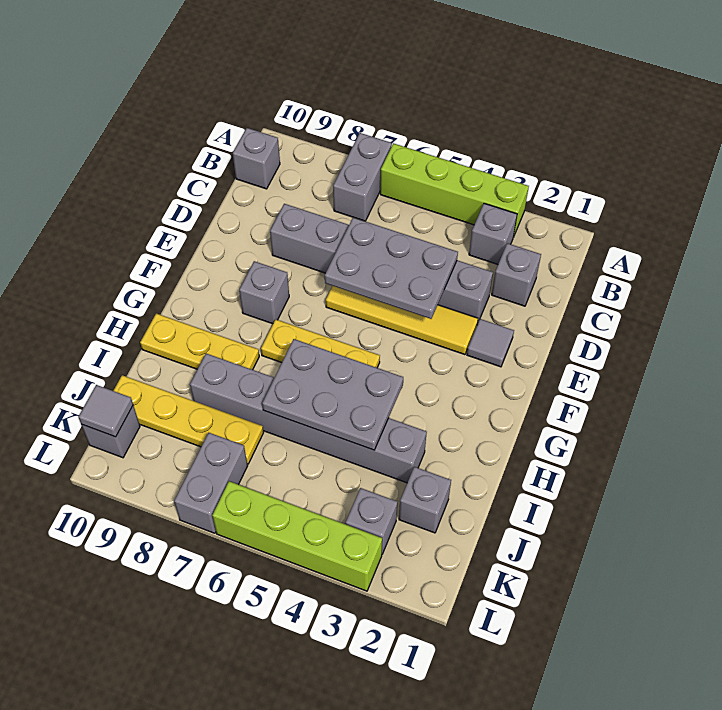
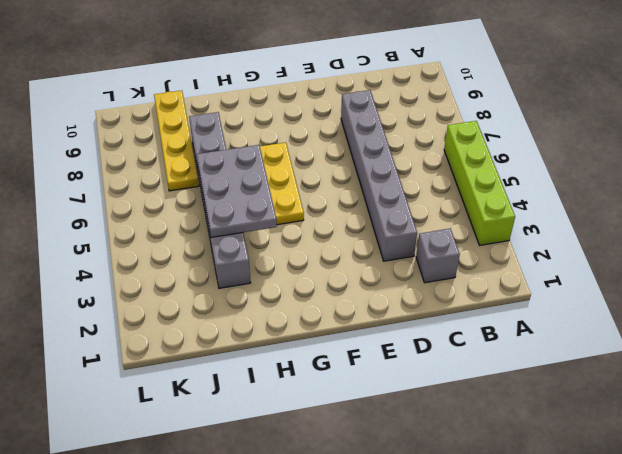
none -> grey 1x2 brick [333,133,392,221]
none -> grey 1x1 brick [469,203,517,264]
none -> grey 1x1 brick [233,128,280,189]

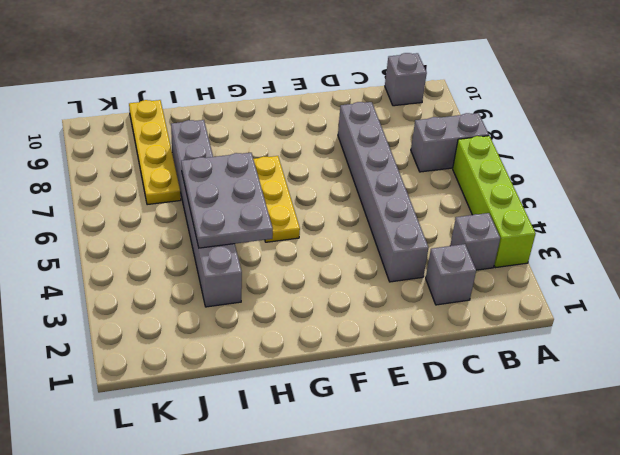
none -> grey 1x1 tile [467,319,514,367]
none -> yellow 1x4 tile [326,286,478,355]
none -> grey 1x1 brick [239,261,289,324]

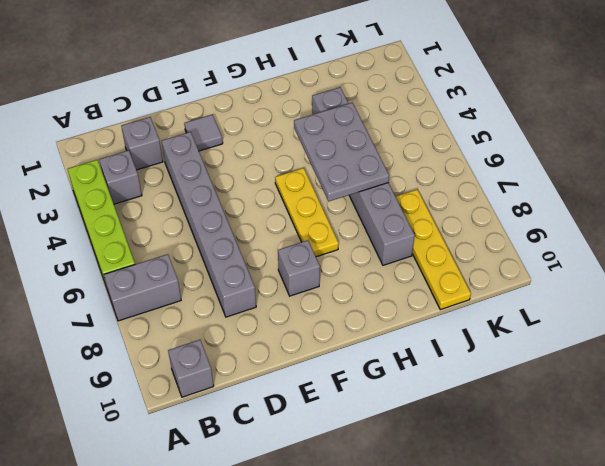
none -> yellow 1x4 tile [326,286,478,355]
none -> yellow 1x3 plate [140,313,259,370]
none -> grey 1x1 brick [399,467,451,533]

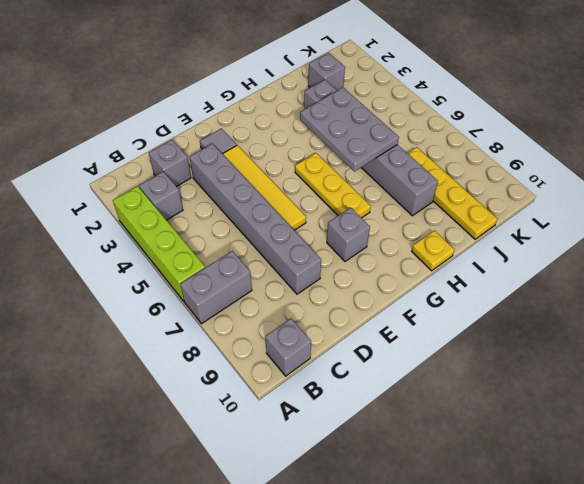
yellow 1x1 plate [412,231,454,271] -> yellow 1x3 plate [140,313,259,370]
none -> grey 1x1 brick [345,488,397,554]
none -> grey 1x2 brick [174,433,248,533]
none -> grey 1x1 brick [81,406,140,458]

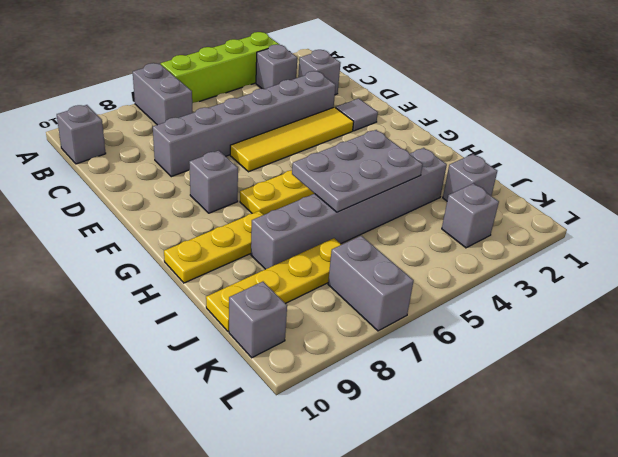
none -> lime 1x4 brick [212,481,382,591]
none -> grey 2x3 plate [325,217,458,319]
none -> grey 1x1 tile [78,385,133,437]

